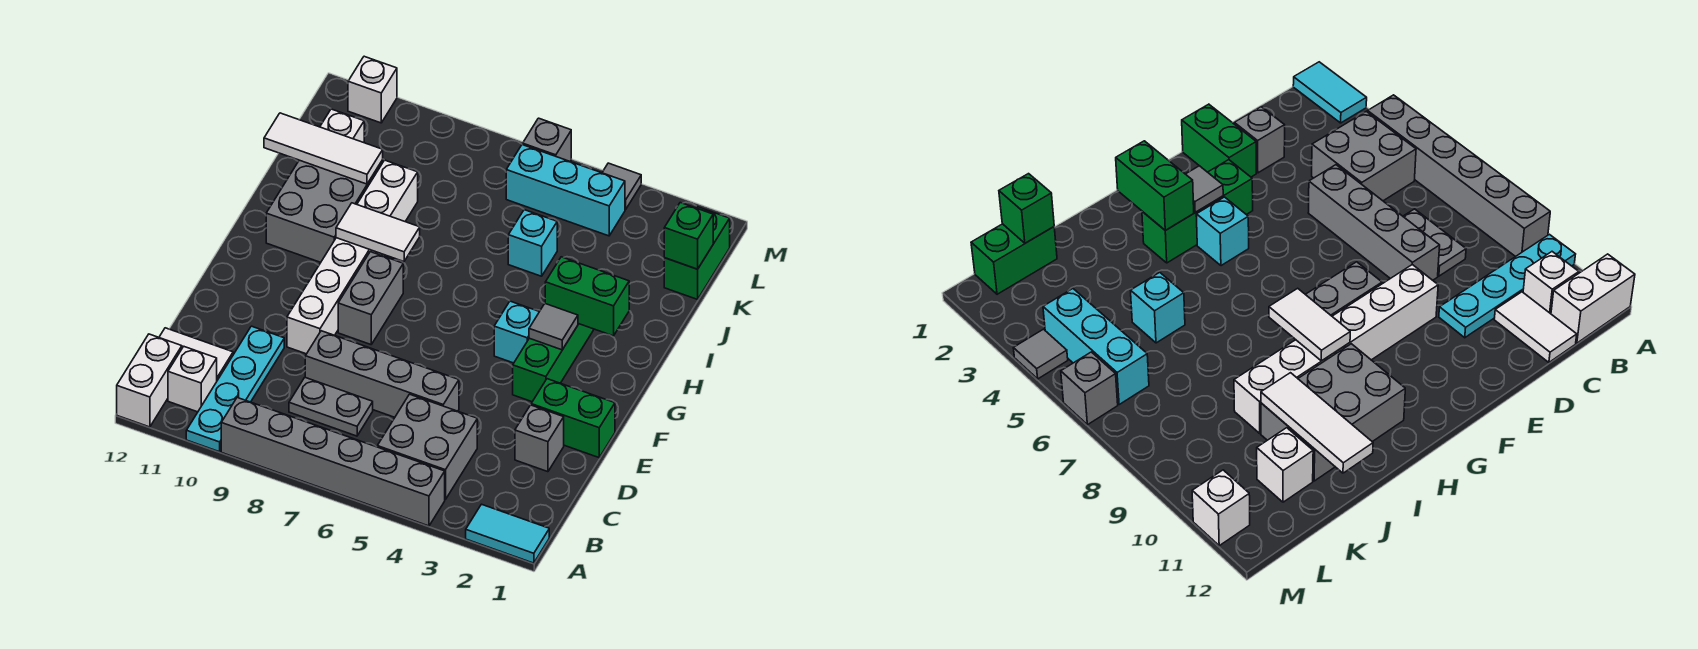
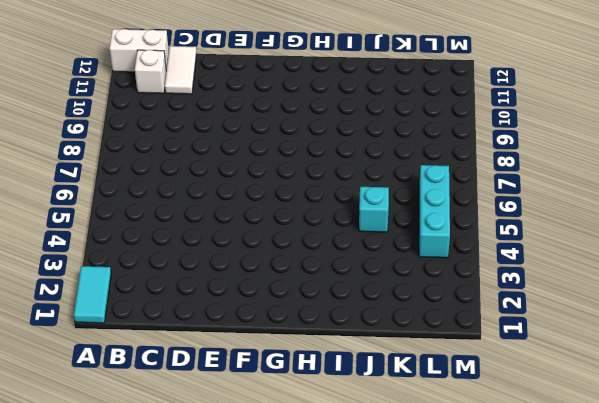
none -> grey 1x6 brick [221,398,445,526]
none -> cyan 1x4 plate [186,326,284,452]
none -> grey 2x2 brick [377,394,477,500]

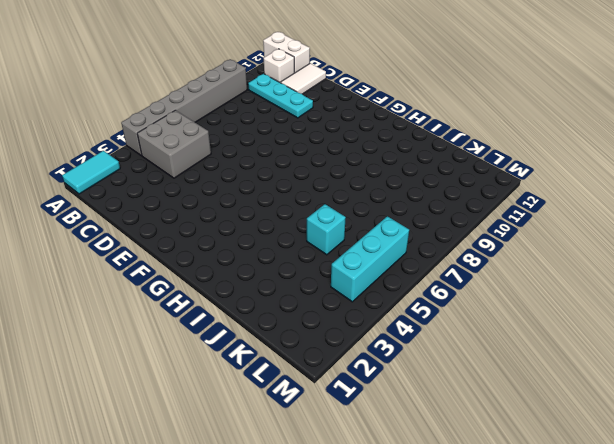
cyan 1x3 plate [248,74,313,118] -> cyan 1x4 plate [186,326,284,452]
none -> grey 1x2 plate [289,378,373,436]
none -> grey 1x1 brick [515,405,564,472]
none -> grey 1x4 brick [305,331,459,417]

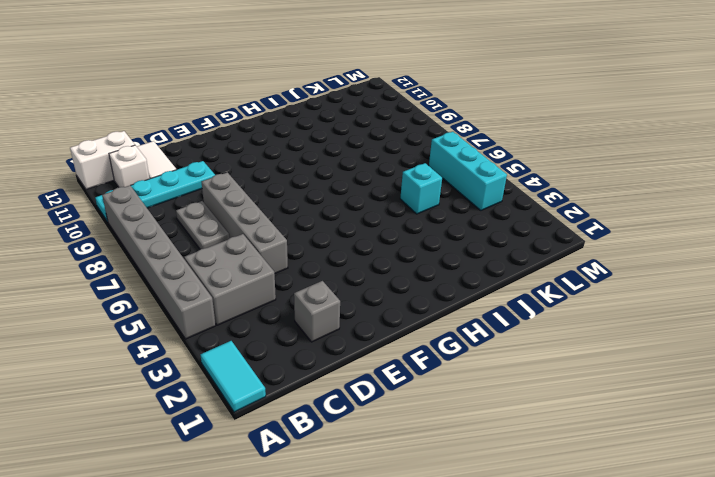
none -> green 1x2 brick [531,379,615,458]
none -> white 1x6 brick [287,160,418,354]
none -> green 1x3 brick [513,324,594,402]

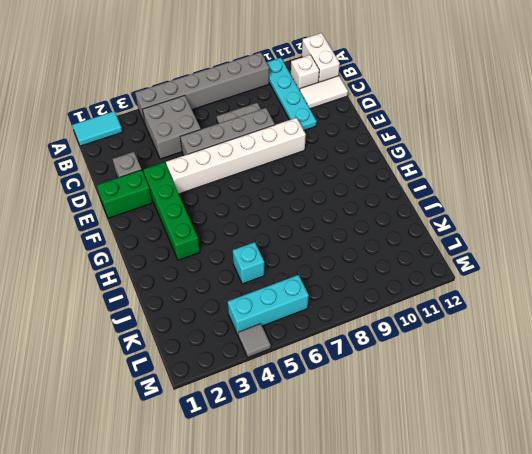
green 1x4 brick [143,162,200,260] -> green 1x3 brick [513,324,594,402]
white 1x6 brick [166,118,306,194] -> white 1x6 brick turned to [287,160,418,354]
none -> grey 1x2 brick [338,252,403,344]
none -> cyan 1x1 brick [494,301,539,363]
none -> grey 2x3 brick [266,160,383,262]

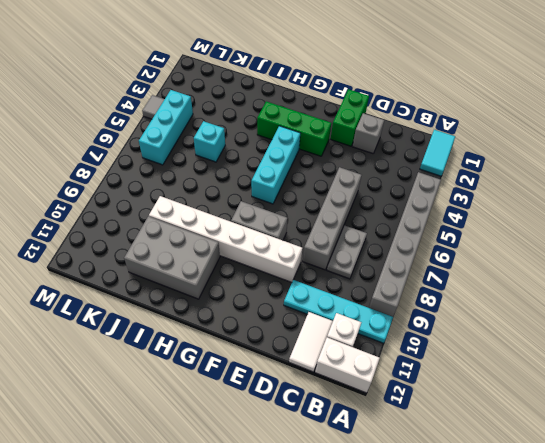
cyan 1x3 brick [251,126,300,204] -> cyan 1x1 brick [494,301,539,363]
none -> grey 2x2 brick [377,394,477,500]
none -> green 1x2 brick [664,206,730,299]
none -> white 1x1 brick [320,109,364,143]

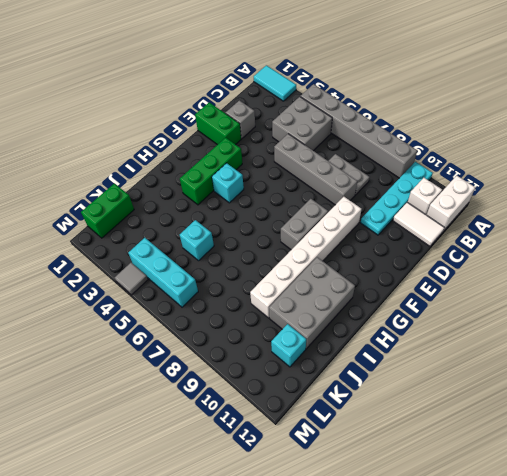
cyan 1x1 brick [271,324,306,367] -> white 1x1 brick [320,109,364,143]
none -> grey 1x1 brick [523,118,571,162]
none -> white 1x1 brick [348,56,397,123]
none -> grey 1x1 tile [529,304,578,350]

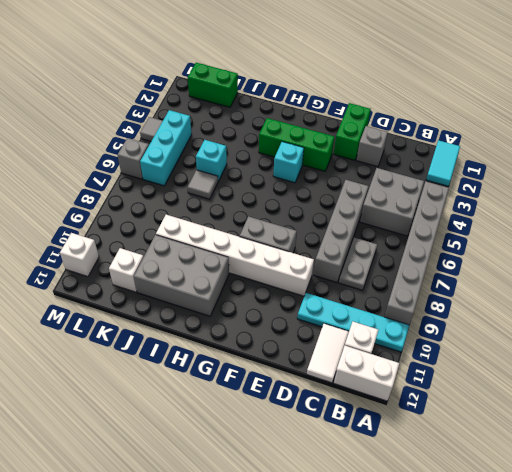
grey 1x1 tile [187,170,218,199] -> grey 1x1 tile moved to [529,304,578,350]
none -> green 1x2 brick [545,257,629,336]
none -> white 1x2 tile [336,203,420,262]
none -> white 1x3 tile [264,113,383,184]

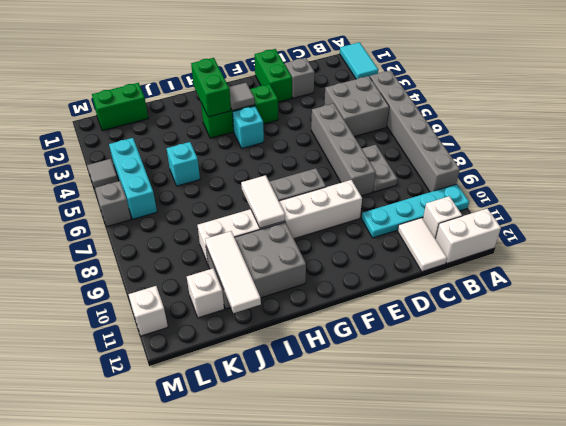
none -> green 1x1 brick [664,203,713,269]

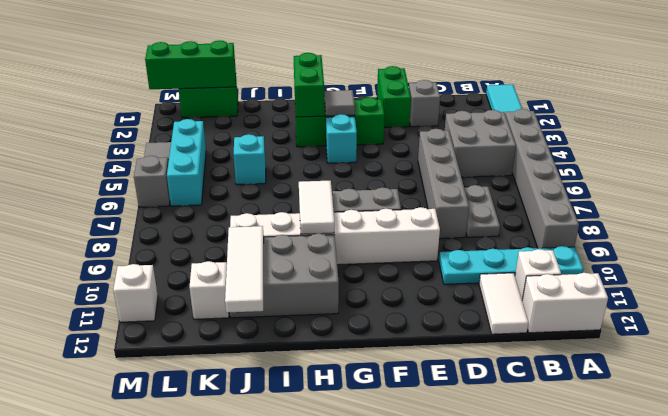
green 1x3 brick [145,40,236,89] -> green 1x1 brick [664,203,713,269]

